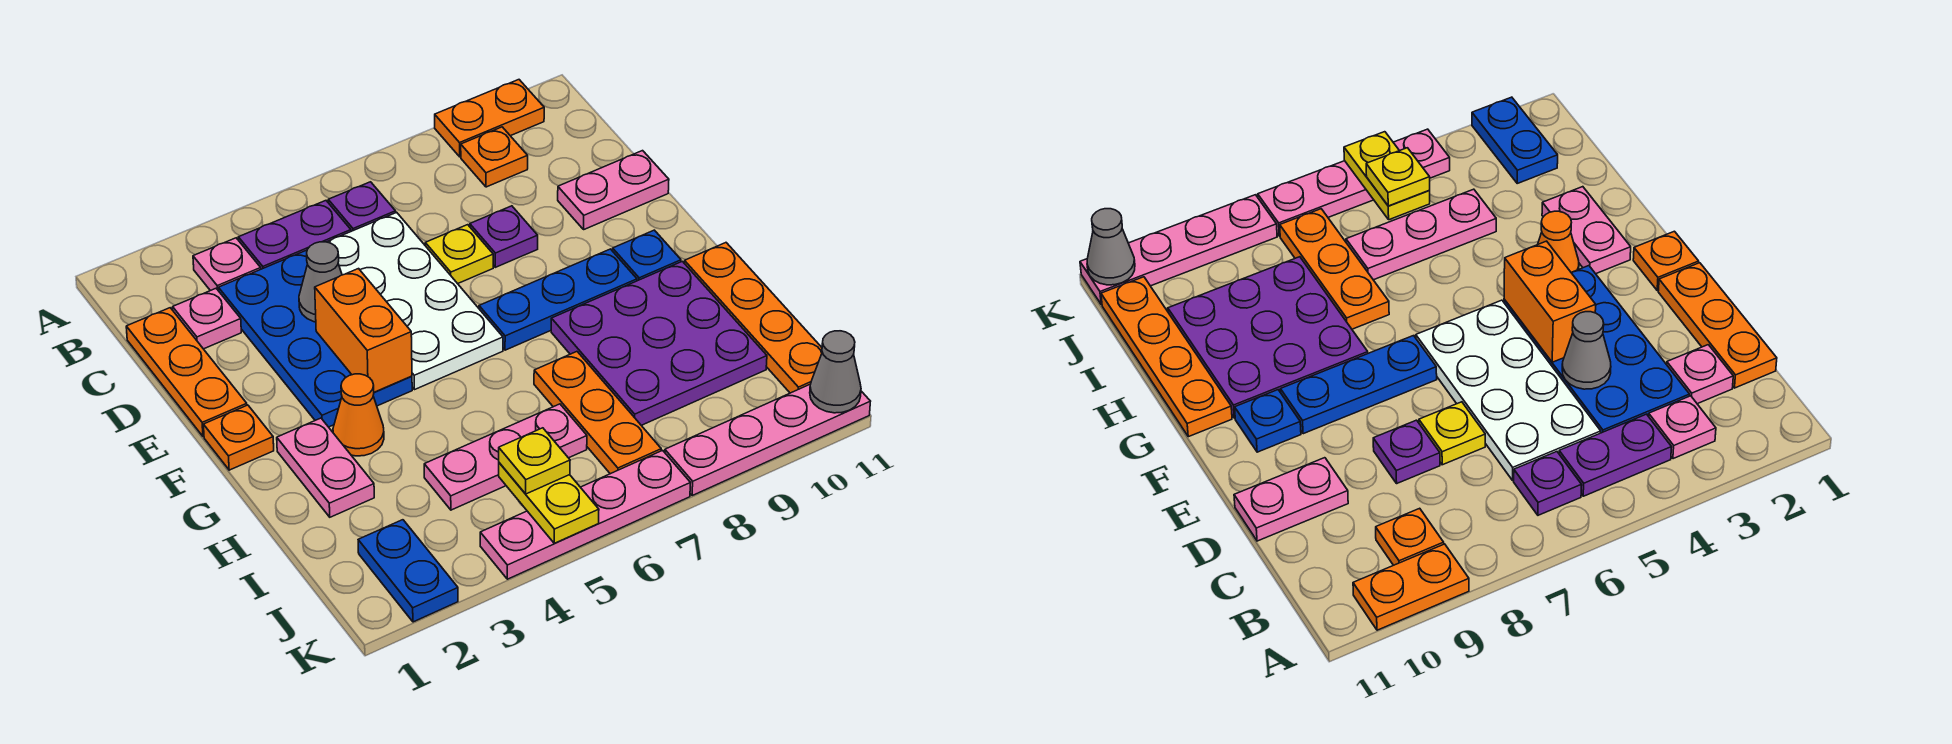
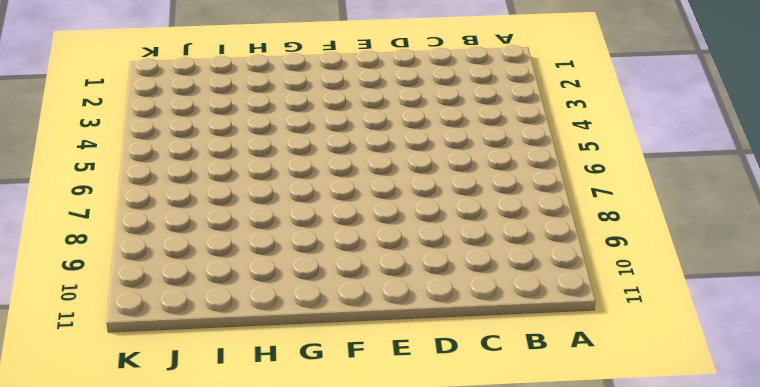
none -> orange 1x2 plate [435,80,544,157]
none -> pink 1x1 plate [193,238,261,291]
none -> purple 1x2 plate [238,201,351,269]

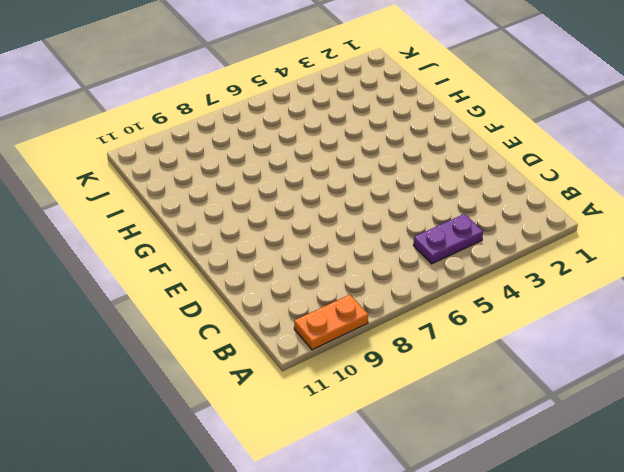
none -> pink 1x1 plate [193,238,261,291]
none -> purple 1x1 plate [328,182,396,231]
none -> orange 1x1 plate [461,127,528,187]

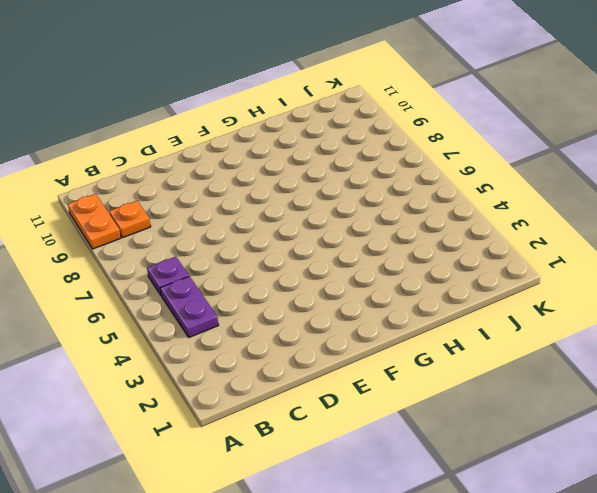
none -> pink 1x1 plate [193,238,261,291]
none -> orange 1x3 plate [126,308,247,437]
none -> pink 1x1 plate [173,289,241,349]

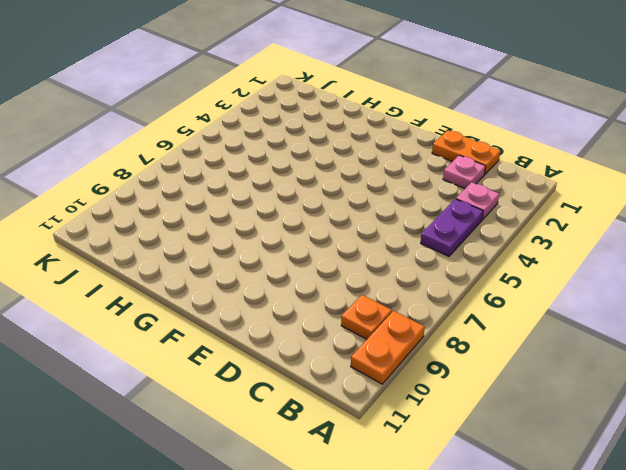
orange 1x2 plate [432,130,500,175] -> orange 1x3 plate [126,308,247,437]
none -> purple 1x1 plate [328,182,396,231]
none -> blue 2x4 plate [219,250,412,427]
none -> white 2x4 plate [327,212,503,390]

